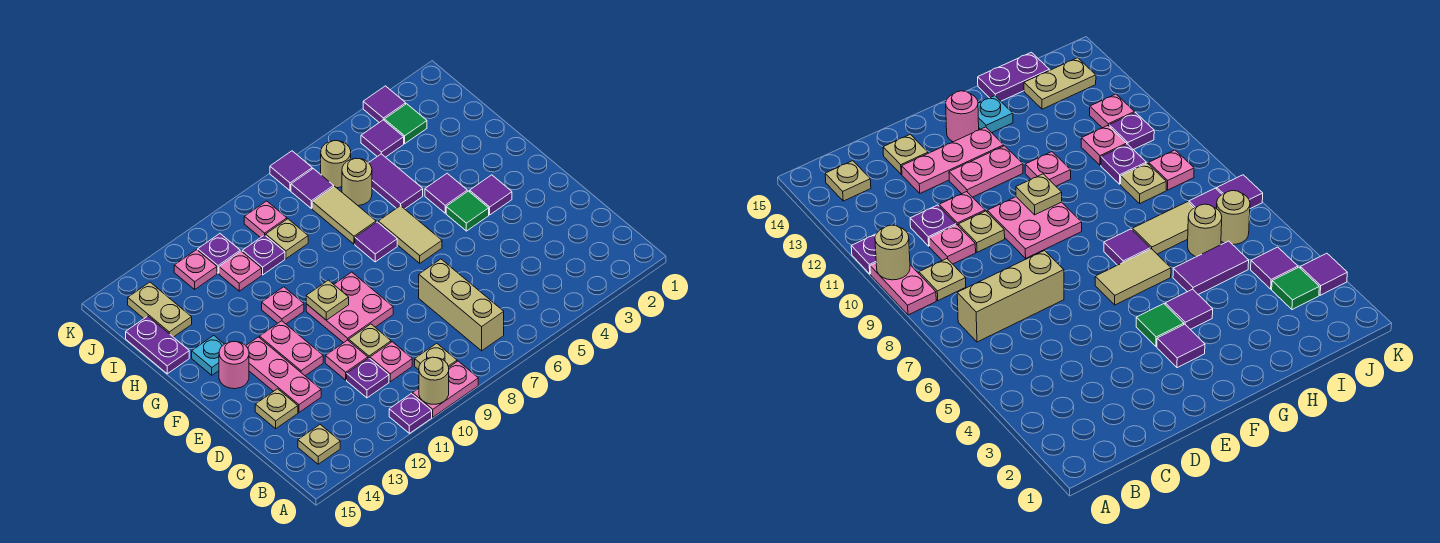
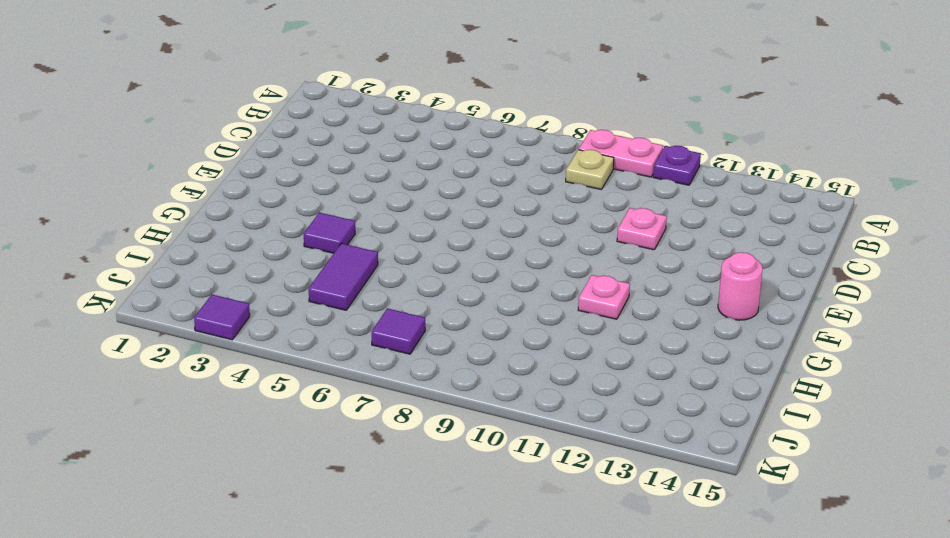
none -> tan 1x3 brick [419,259,504,351]
none -> tan 1x1 plate [298,425,340,464]
none -> pink 1x1 plate [370,342,412,382]
none -> purple 1x1 plate [347,358,389,398]

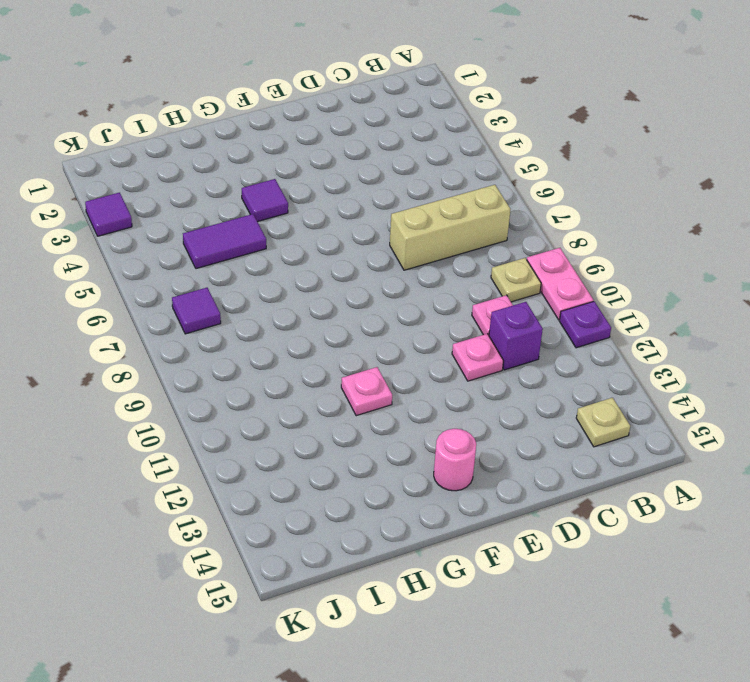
purple 1x1 brick [489,302,543,370] -> purple 1x1 plate [347,358,389,398]
none -> tan 1x1 plate [349,324,391,358]
none -> pink 1x3 plate [246,337,321,412]
none -> tan 1x1 plate [255,389,298,429]
none -> pink 2x2 plate [306,272,393,343]

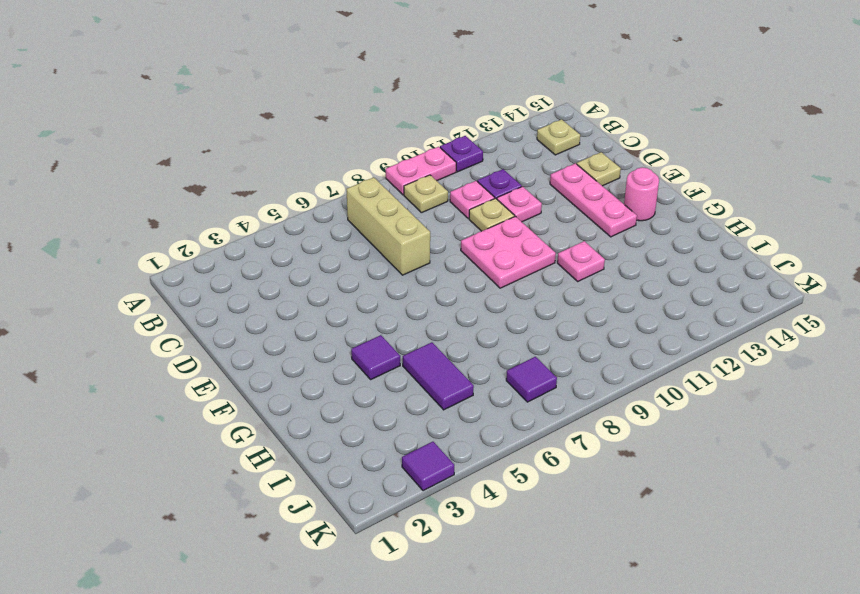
none -> pink 1x2 plate [260,321,323,376]
none -> purple 1x1 tile [470,175,512,215]
none -> green 1x1 tile [446,191,489,231]
none -> tan 1x2 tile [378,206,442,263]

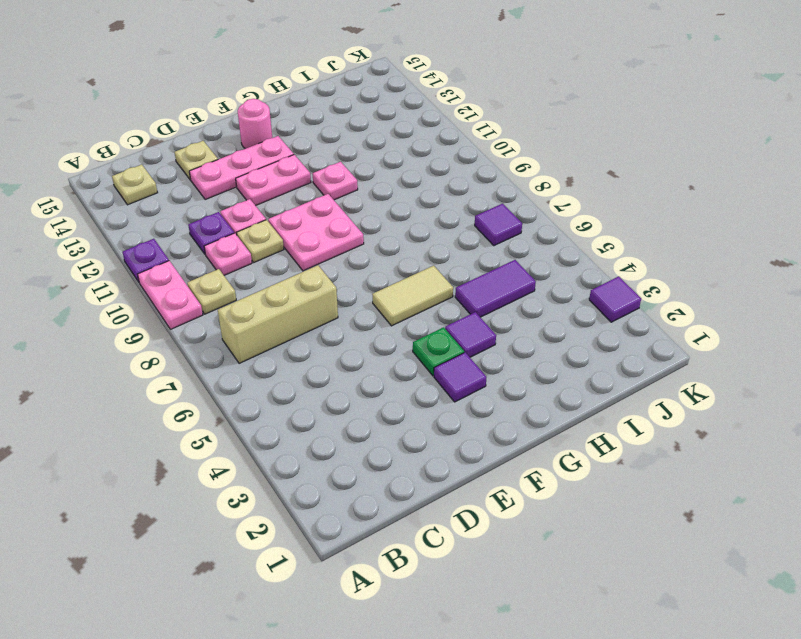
green 1x1 plate [413,327,464,376] -> green 1x1 tile [446,191,489,231]
none -> purple 1x1 tile [355,222,397,262]
none -> cyan 1x1 plate [192,336,224,375]
none -> tan 1x2 tile [312,186,376,244]
none -> purple 1x2 plate [126,316,189,374]

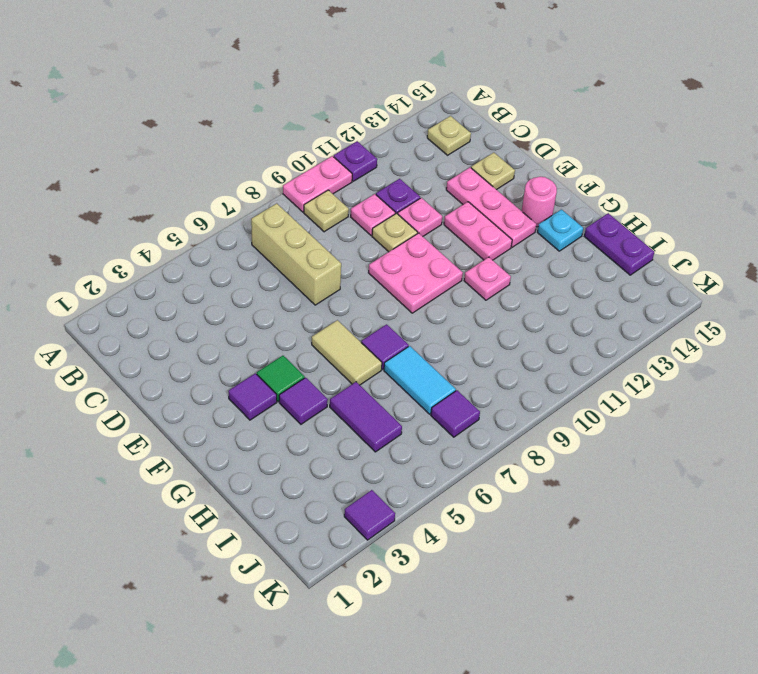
cyan 1x2 tile [384,346,456,414] -> tan 1x2 tile [312,186,376,244]
none -> tan 1x1 round brick [342,158,372,206]
none -> tan 1x1 plate [266,219,308,259]
none -> purple 1x1 plate [242,235,285,275]
none -> pink 1x1 plate [219,251,262,291]

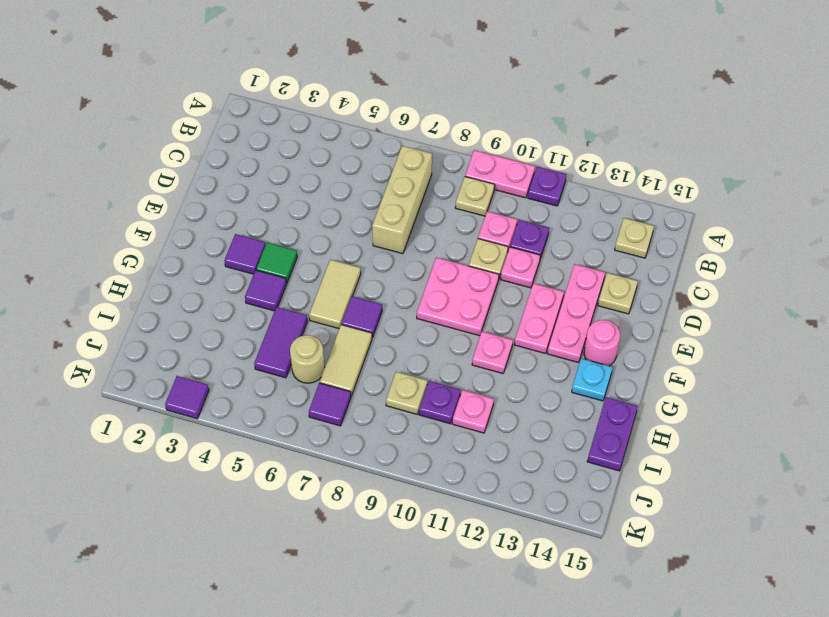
none -> tan 1x2 plate [128,282,192,337]
none -> green 1x1 tile [384,104,427,144]
none -> purple 1x1 tile [361,120,404,157]
none -> tan 1x1 round brick [321,141,351,188]

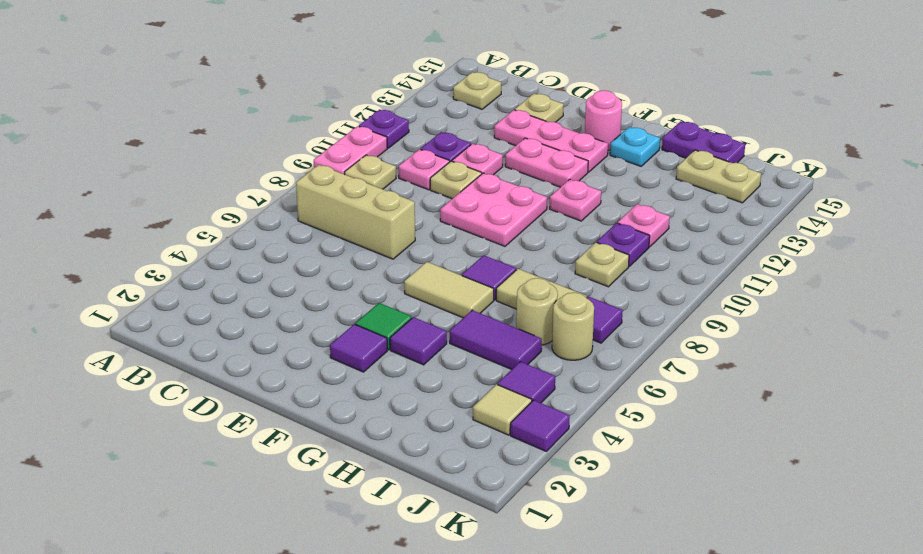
tan 1x1 tile [473,384,532,435] -> green 1x1 tile [384,104,427,144]
none -> pink 1x1 plate [244,201,287,238]
none -> purple 1x1 plate [198,234,240,273]
none -> pink 1x1 plate [174,250,217,289]
none -> purple 1x1 tile [270,151,312,191]

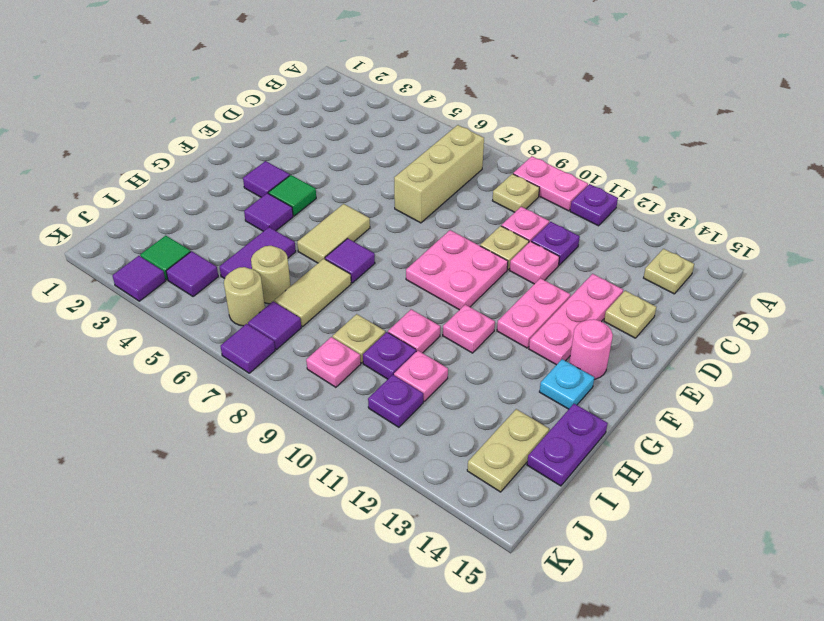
pink 1x1 plate [388,309,440,353] -> pink 1x1 plate moved to [174,250,217,289]
none -> tan 1x1 round brick [419,357,449,404]
none -> tan 1x1 plate [306,280,349,320]

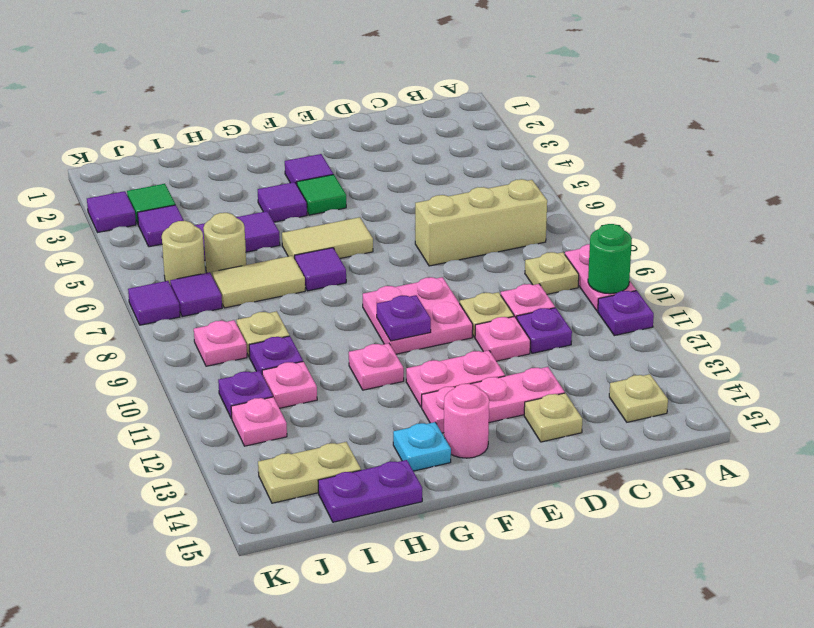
green 1x1 round brick [588,224,632,294] -> tan 1x1 round brick [419,357,449,404]
purple 1x1 plate [377,295,431,341] -> tan 1x1 plate [306,280,349,320]

